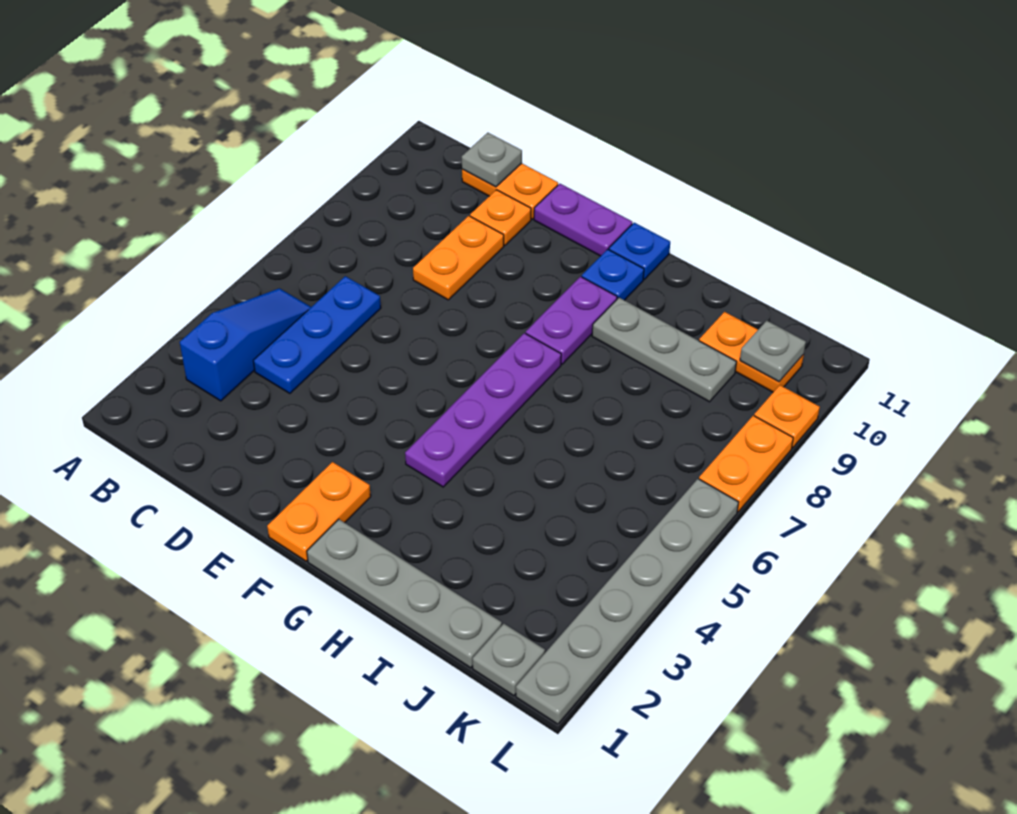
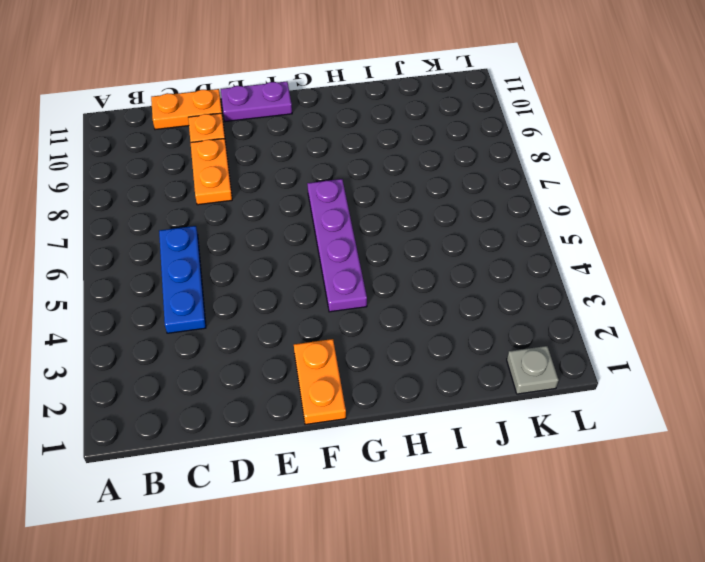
none -> blue 1x3 slope [180,288,311,401]
none -> grey 1x4 plate [307,519,502,668]
none -> purple 1x2 plate [526,277,617,364]

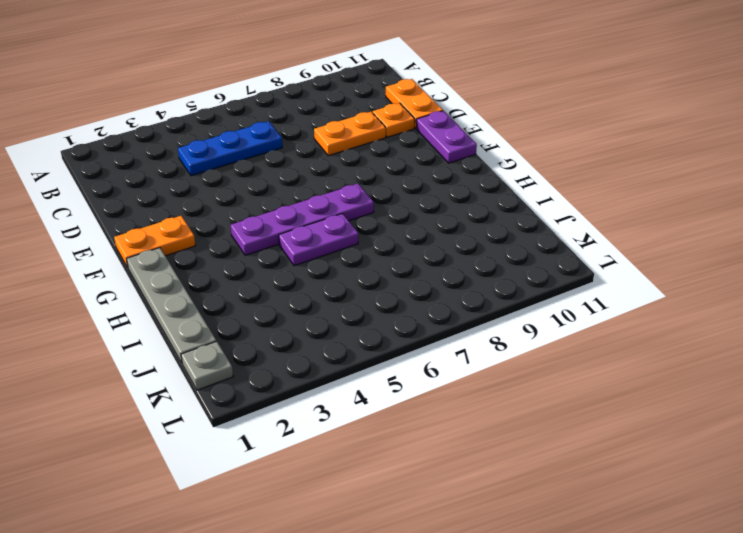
purple 1x2 plate [279,214,358,266] -> purple 1x2 plate moved to [526,277,617,364]
none -> blue 1x3 slope [180,288,311,401]
none -> blue 1x1 plate [582,249,644,300]
none -> blue 1x1 plate [609,223,670,279]

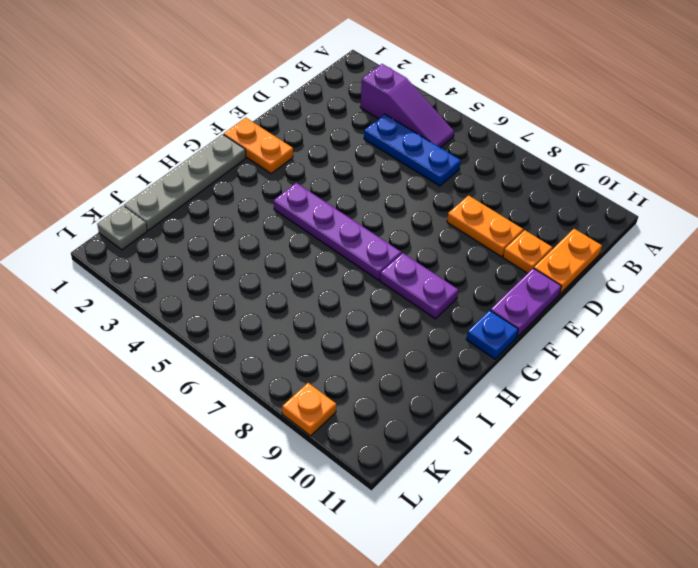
purple 1x3 slope [360,64,454,148] -> blue 1x3 slope [180,288,311,401]
none -> blue 1x1 plate [582,249,644,300]
none -> grey 1x3 plate [592,298,736,402]
none -> orange 1x2 plate [699,312,804,392]

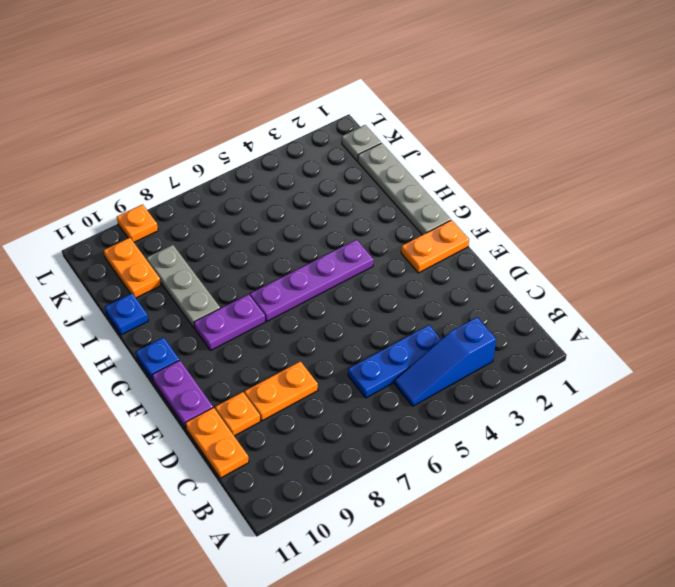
blue 1x1 plate [105,293,148,335] -> blue 1x1 plate moved to [582,249,644,300]
none -> grey 1x6 plate [516,479,739,724]
none -> orange 1x2 plate [699,416,793,512]
none -> grey 1x1 plate [462,133,522,187]

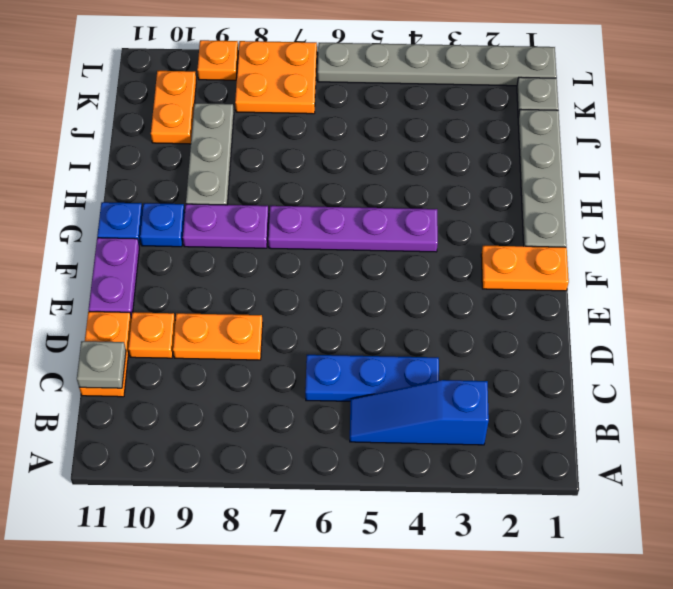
orange 2x2 plate [235,41,317,114] -> orange 1x2 plate [699,416,793,512]
none -> grey 1x1 plate [740,321,806,382]

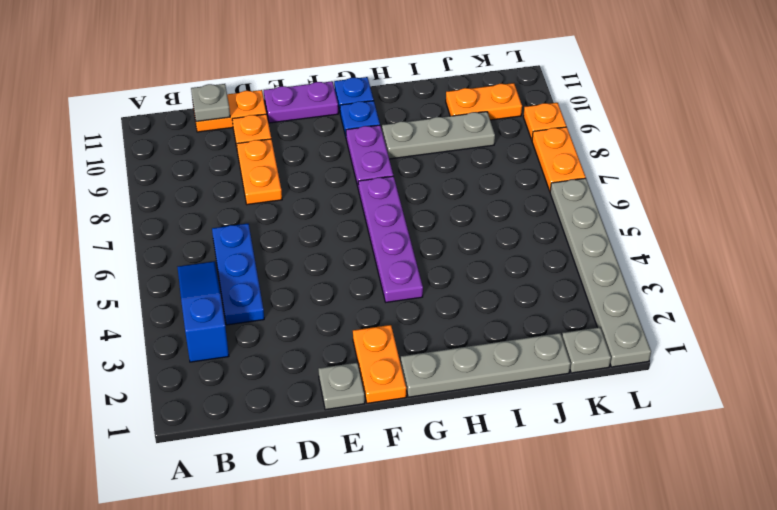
grey 1x1 plate [318,363,365,410] -> grey 1x1 plate moved to [740,321,806,382]

